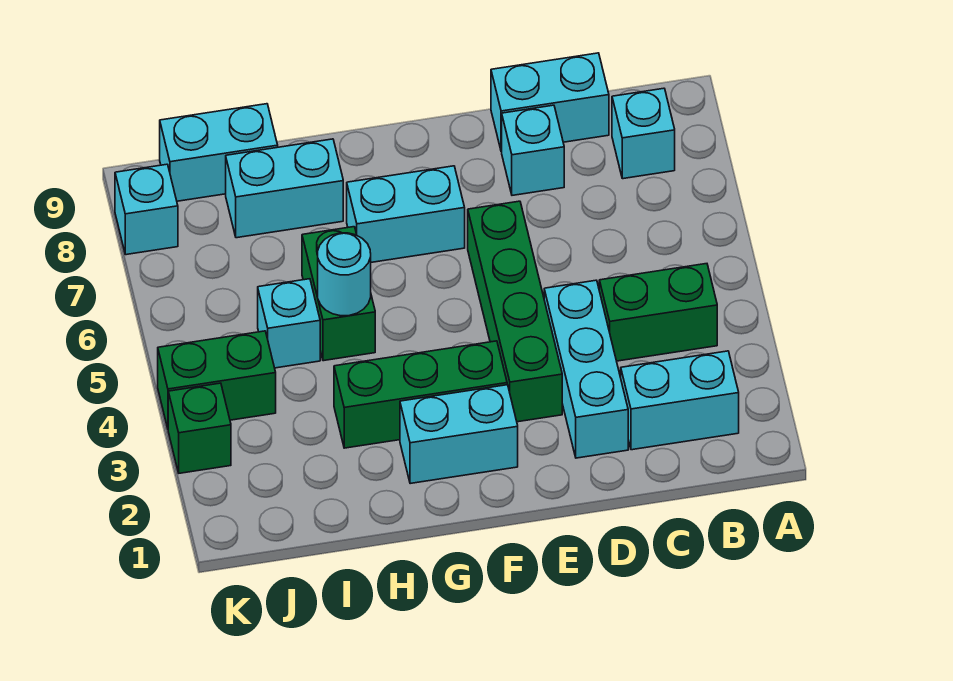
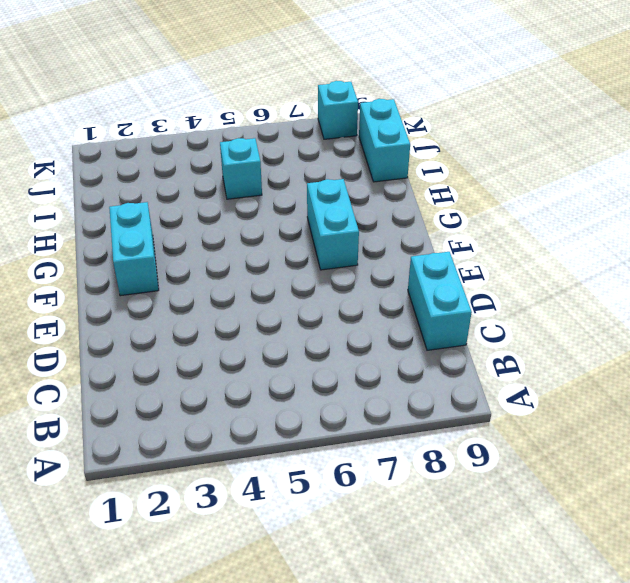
none -> cyan 1x2 brick [621,351,739,450]
none -> green 1x2 brick [599,264,717,361]
none -> cyan 1x1 brick [612,88,675,179]

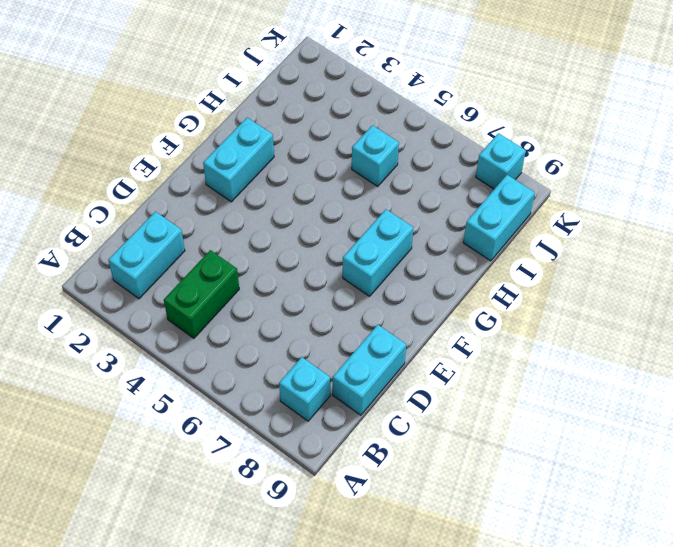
none -> cyan 1x3 brick [544,280,628,458]
none -> cyan 1x1 brick [502,105,564,195]
none -> green 1x4 brick [468,201,562,422]

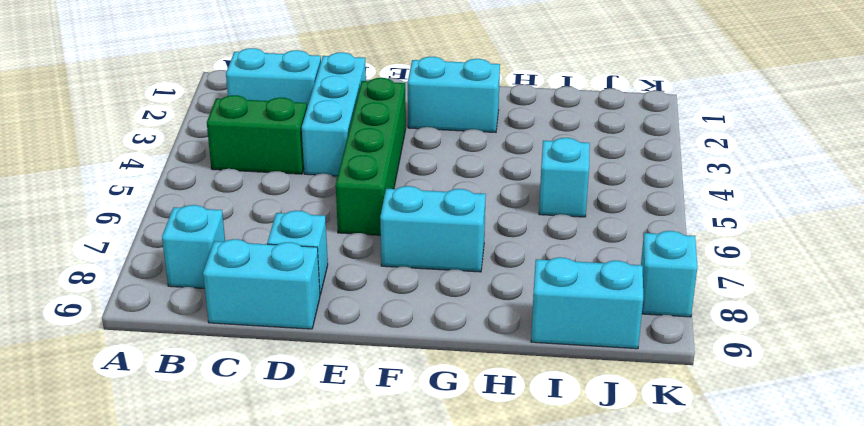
none -> green 1x3 brick [334,341,507,448]
none -> green 1x2 brick [302,227,375,361]
none -> cyan 1x2 brick [226,139,343,238]

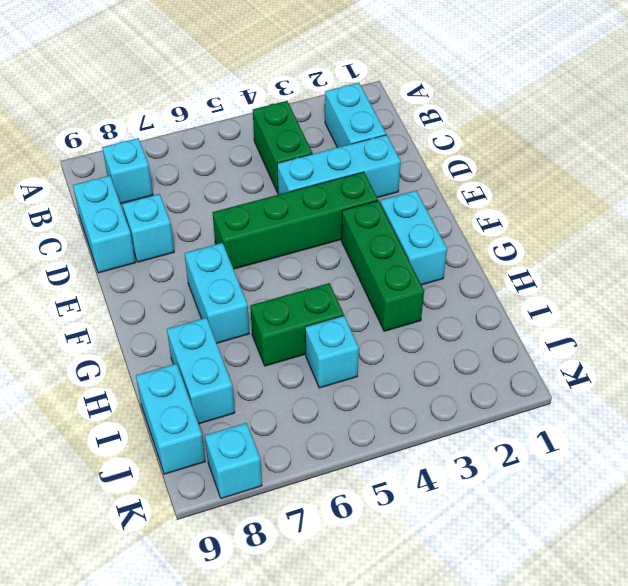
none -> green 1x2 brick [158,331,276,428]
none -> green 1x1 brick [168,383,231,473]
none -> cyan 1x1 round brick [318,233,371,316]

